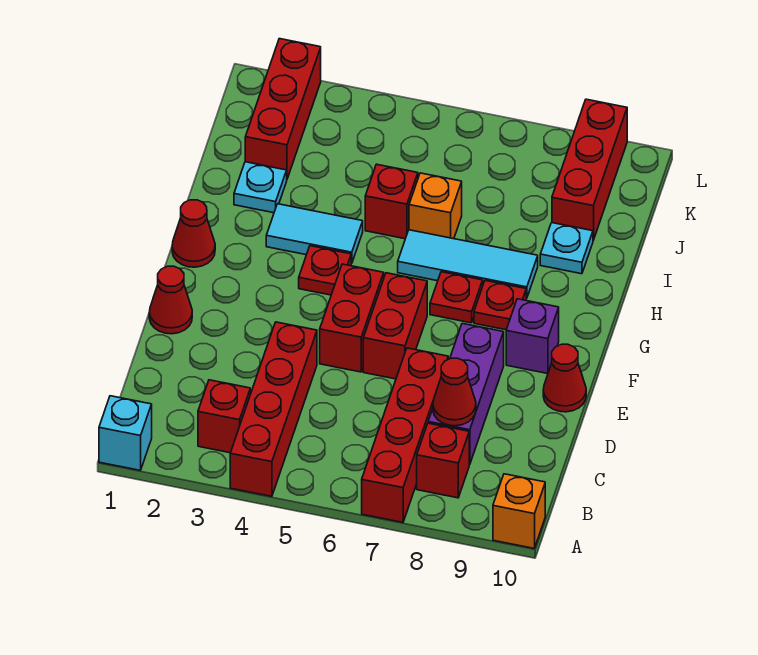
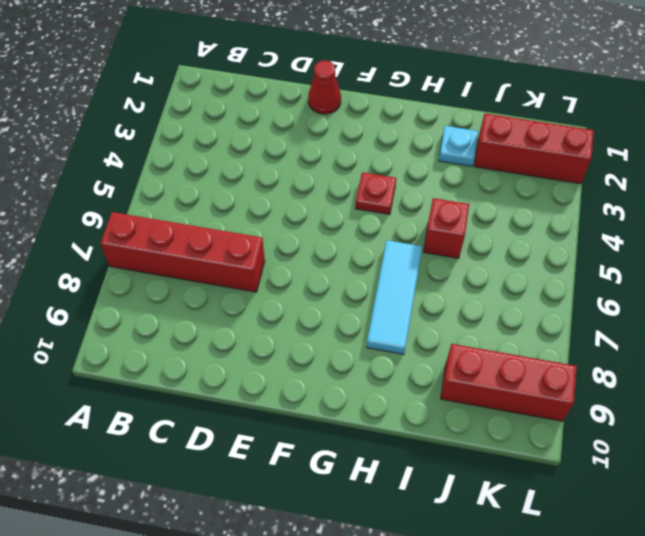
none -> cyan 1x1 brick [99,396,152,470]
none -> red 1x4 brick [230,322,317,496]
none -> orange 1x1 brick [493,474,545,548]

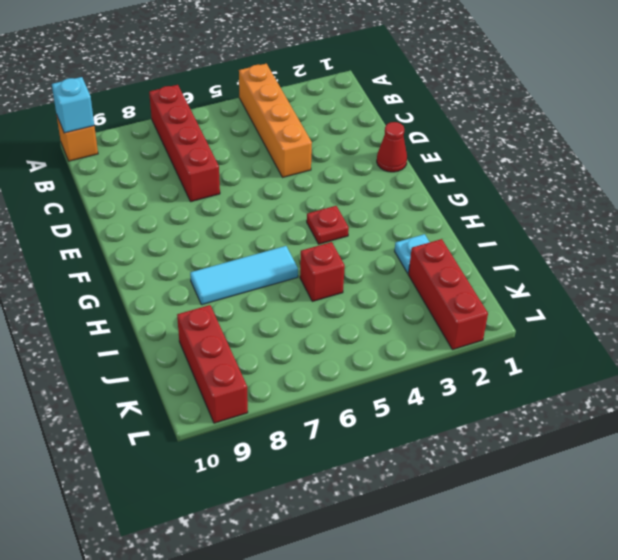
orange 1x4 brick [239,64,312,177] -> red 1x4 brick [230,322,317,496]
cyan 1x1 brick [52,77,94,133] -> cyan 1x1 brick moved to [99,396,152,470]
none -> red 1x1 brick [198,380,250,453]
none -> red 1x1 brick [417,423,469,498]
none -> purple 1x3 brick [428,323,504,465]

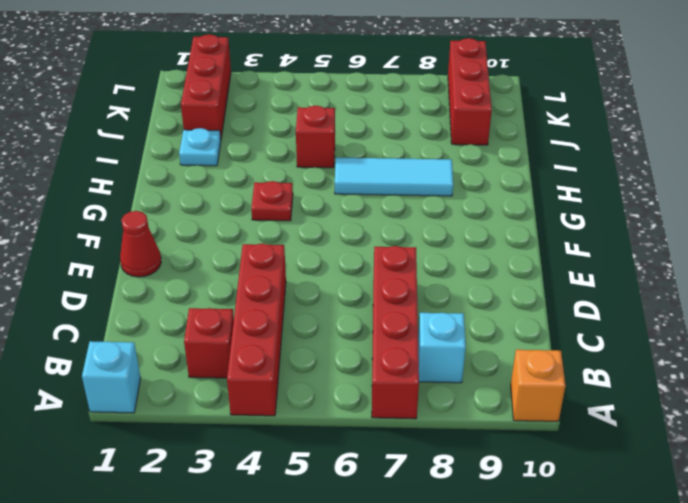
cyan 1x1 brick [418,313,466,383] -> red 1x1 brick [417,423,469,498]
none -> purple 1x3 brick [428,323,504,465]
none -> red 1x2 brick [320,264,384,372]
none -> red 1x2 brick [363,273,427,379]

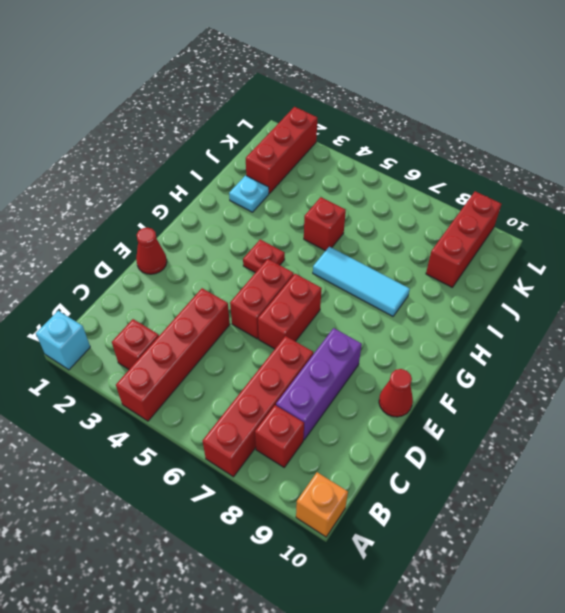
none -> purple 1x1 brick [506,299,559,374]
none -> red 1x1 cone [172,200,215,267]
none -> red 1x1 plate [430,272,483,323]

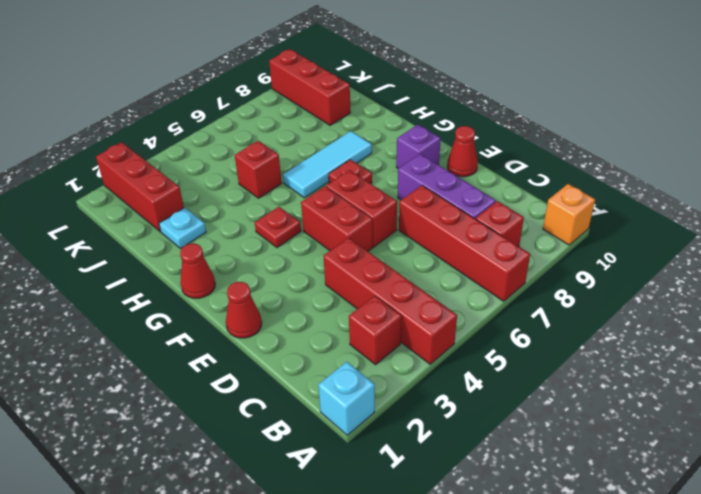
none -> red 1x1 plate [474,281,526,330]
none -> cyan 1x2 tile [266,204,363,264]
none -> orange 1x1 brick [409,173,462,239]

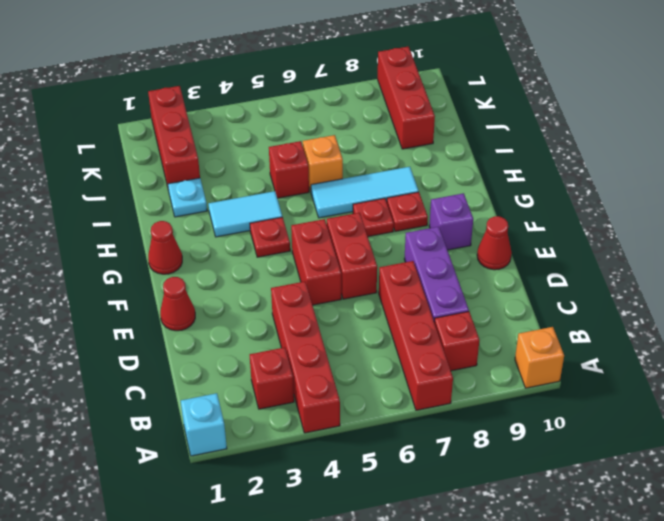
none -> cyan 1x1 plate [540,223,593,274]
none -> red 1x1 cone [433,358,476,426]

